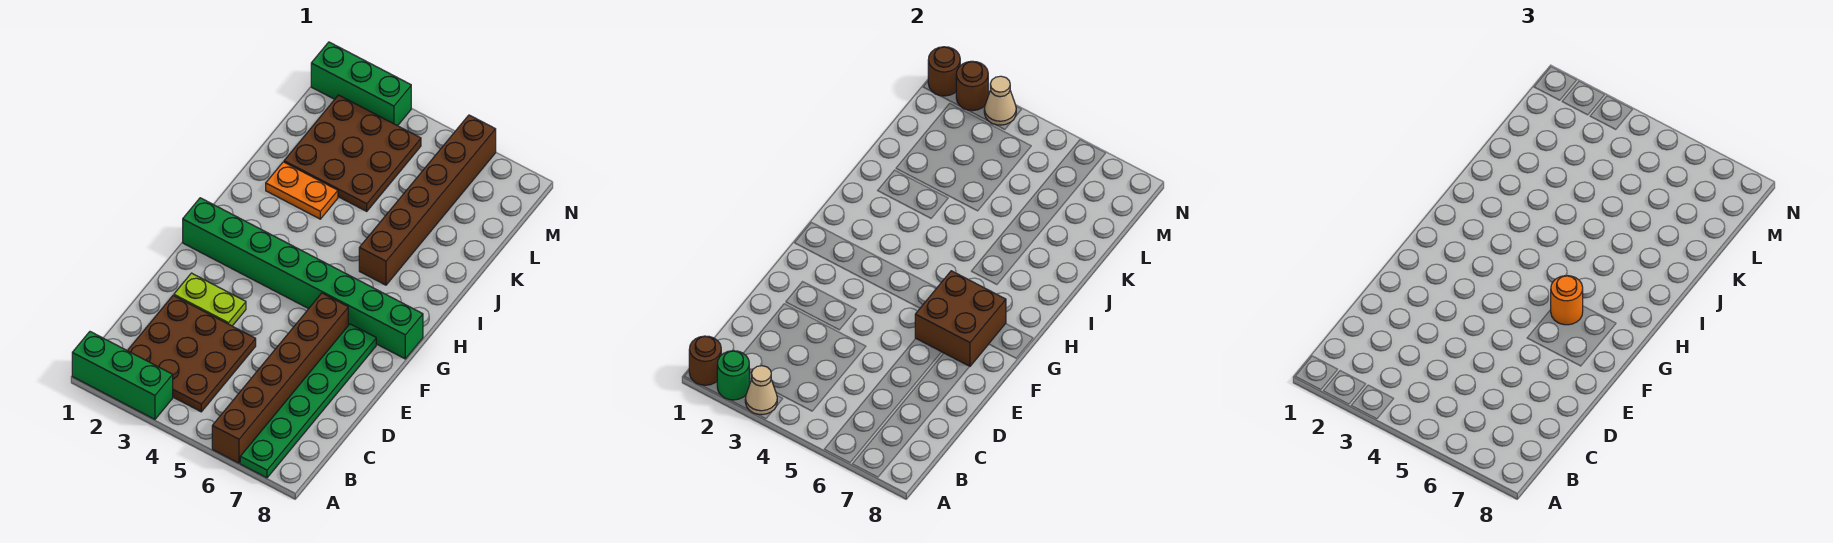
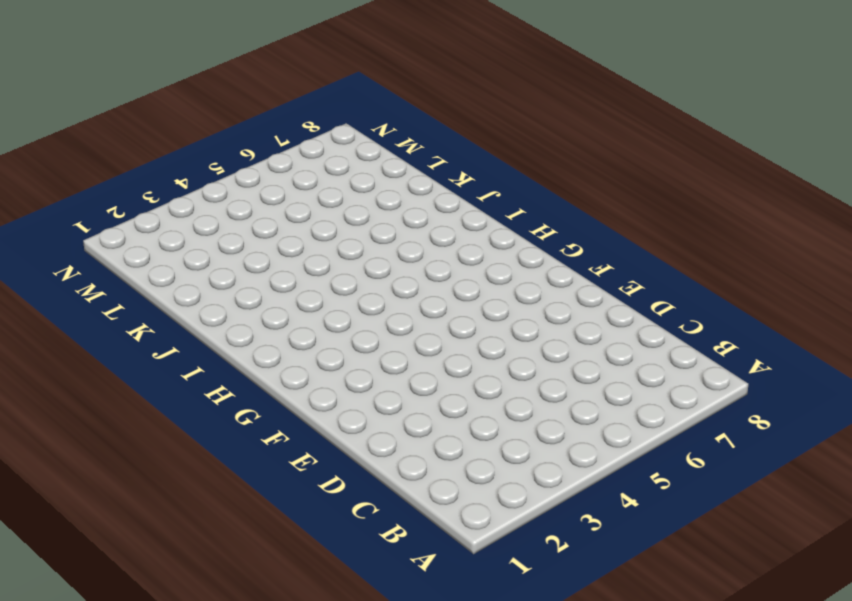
none -> green 1x3 brick [72,332,173,419]
none -> brown 1x6 brick [212,293,348,463]
none -> green 1x6 plate [240,324,376,478]

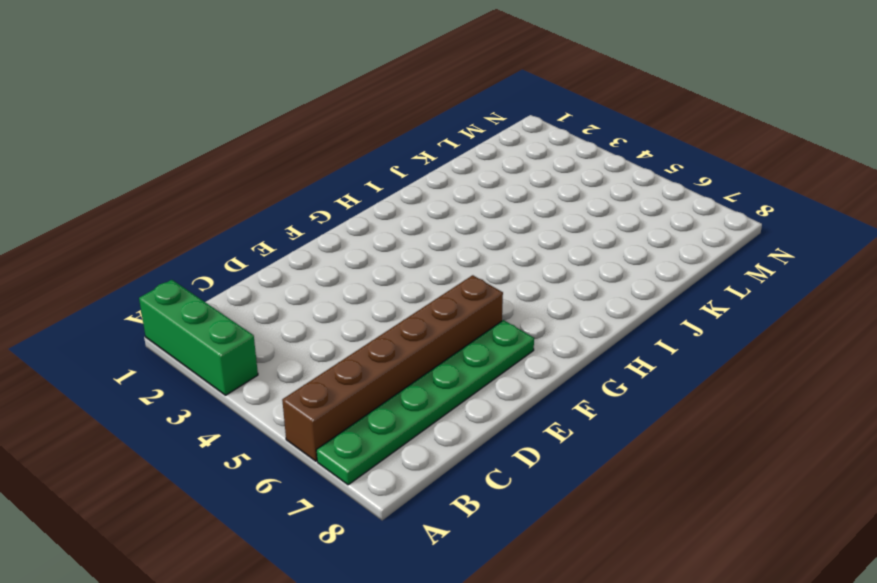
none -> brown 3x3 plate [127,296,256,412]
none -> lime 1x2 plate [174,273,246,326]
none -> green 1x8 brick [183,198,423,359]

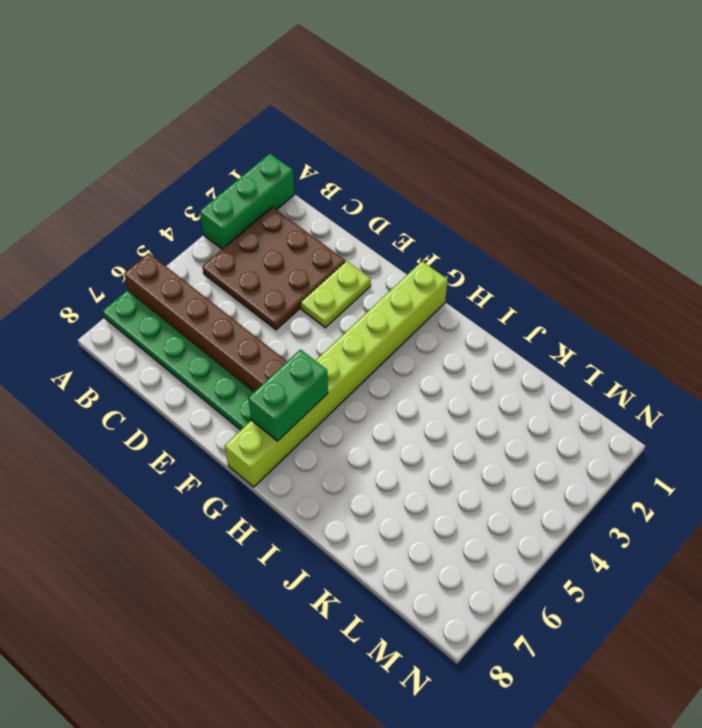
lime 1x8 brick [225,261,448,487] -> green 1x8 brick [183,198,423,359]
green 1x2 brick [248,350,328,441] -> brown 2x2 brick [915,271,1006,367]
none -> brown 1x6 brick [359,115,496,285]
none -> orange 1x2 plate [266,162,338,219]
none -> brown 3x3 plate [284,95,421,211]

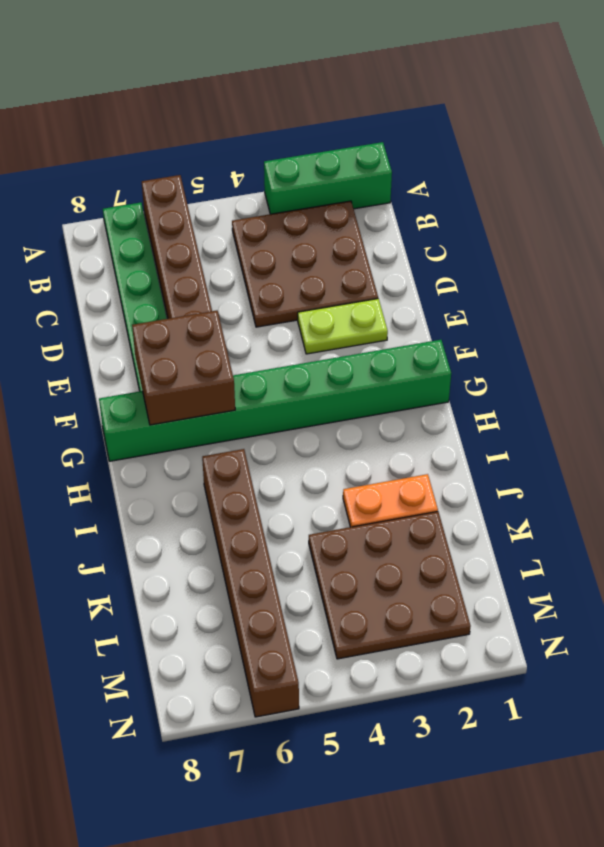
none -> green 1x3 brick [311,42,411,126]
none -> brown 1x1 round brick [689,336,721,385]
none -> green 1x1 round brick [717,351,749,400]

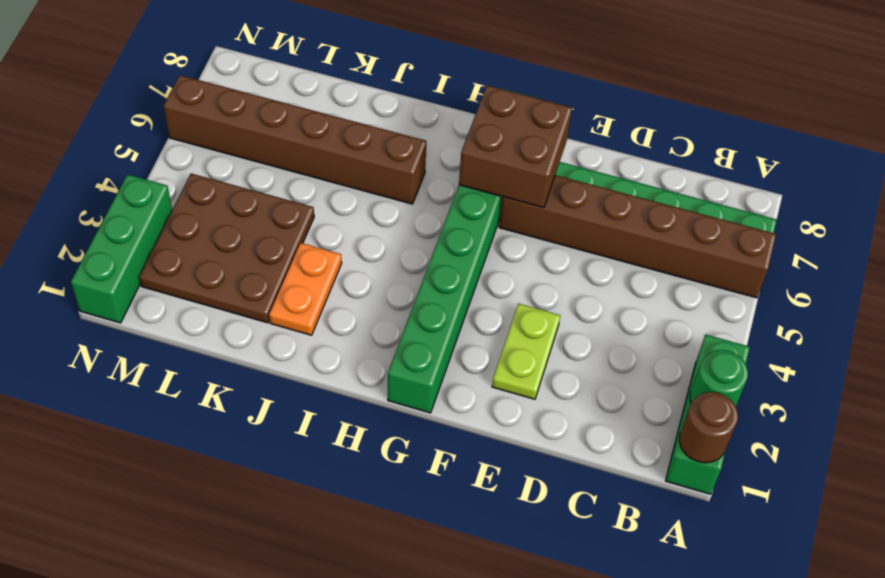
none -> brown 3x3 plate [127,296,256,412]
none -> tan 1x1 cone [745,366,777,415]
none -> brown 1x1 round brick [928,47,960,96]

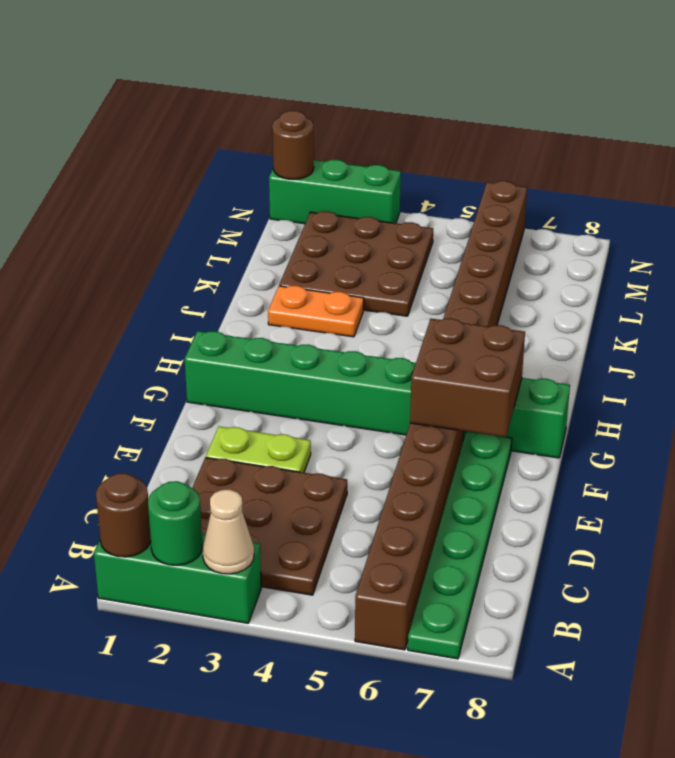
none -> brown 1x1 round brick [956,61,988,111]
none -> tan 1x1 cone [984,76,1016,125]
none -> orange 1x1 round brick [1551,276,1583,325]

